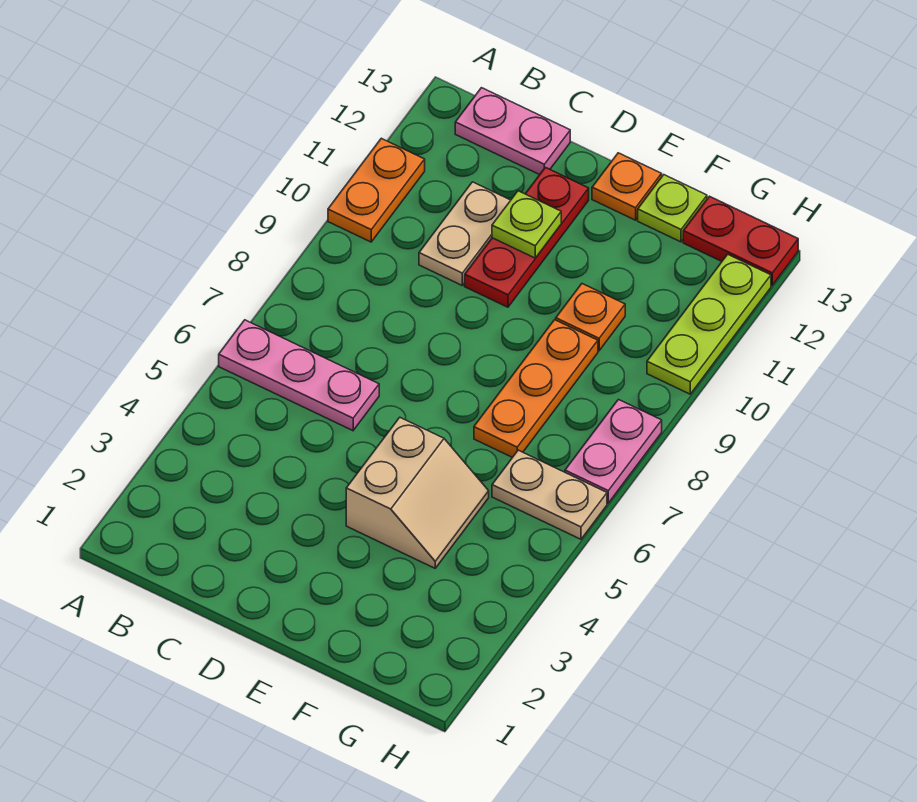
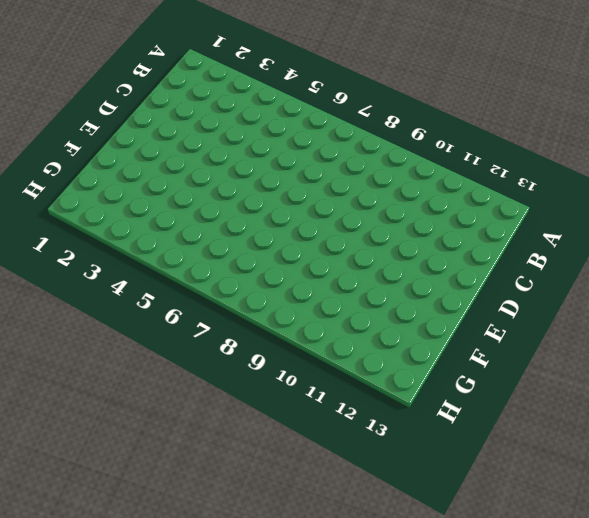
none -> pink 1x3 plate [219,320,379,431]
none -> orange 1x2 plate [328,138,425,242]
none -> pink 1x2 plate [455,88,570,175]

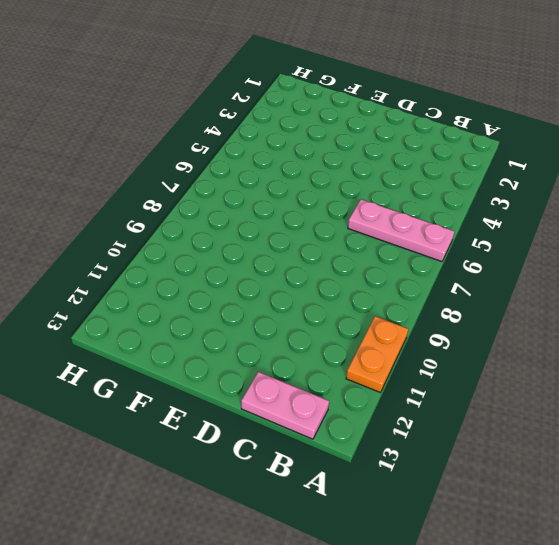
none -> tan 1x2 plate [419,182,511,285]
none -> red 1x3 plate [465,167,589,307]
none -> tan 2x2 slope [346,417,489,568]

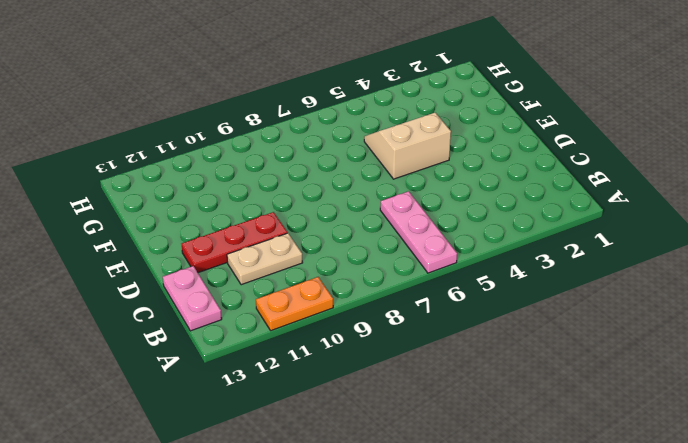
none -> orange 1x1 plate [592,153,662,220]
none -> orange 1x3 plate [474,320,598,457]
none -> orange 1x1 plate [556,284,625,351]

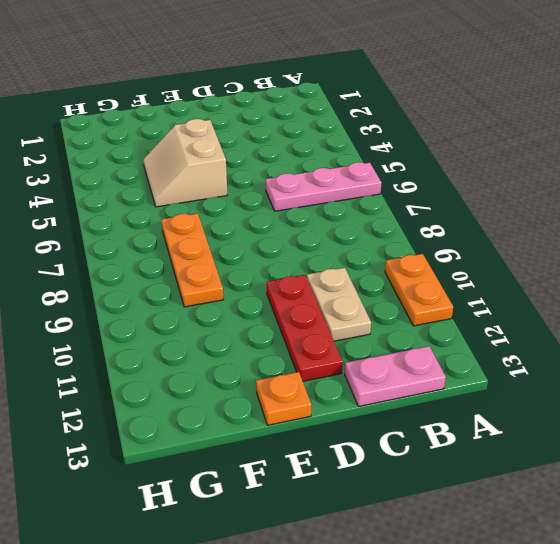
none -> orange 1x1 plate [556,284,625,351]
none -> lime 1x1 plate [638,175,707,242]
none -> tan 1x2 plate [492,450,607,539]

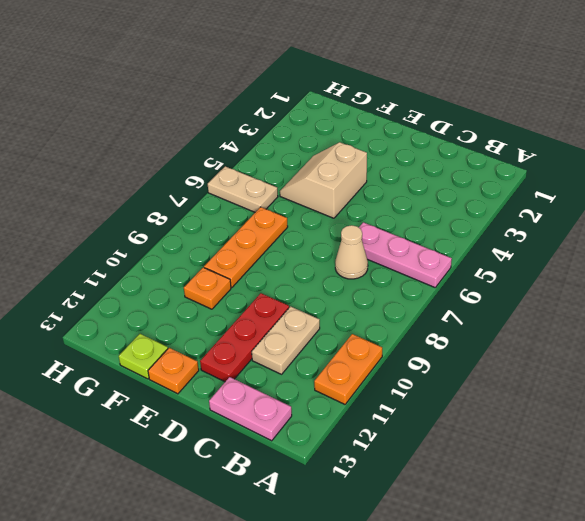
tan 1x1 cone [335,225,368,279] -> none
none -> red 1x2 plate [683,196,798,285]
none -> pink 1x2 plate [565,400,662,503]
none -> lime 1x3 plate [647,254,771,394]

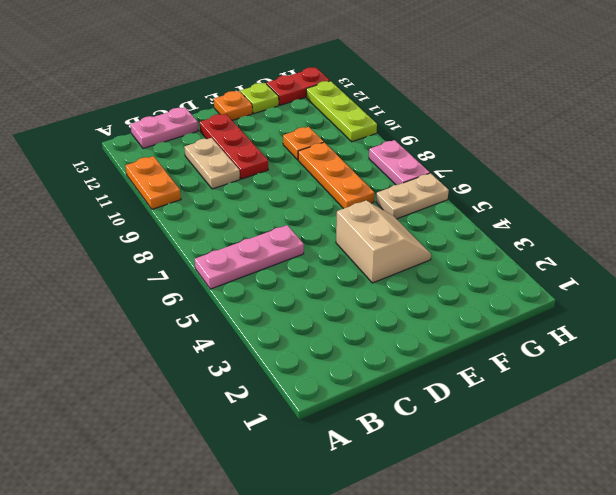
none -> lime 1x1 plate [492,191,561,258]

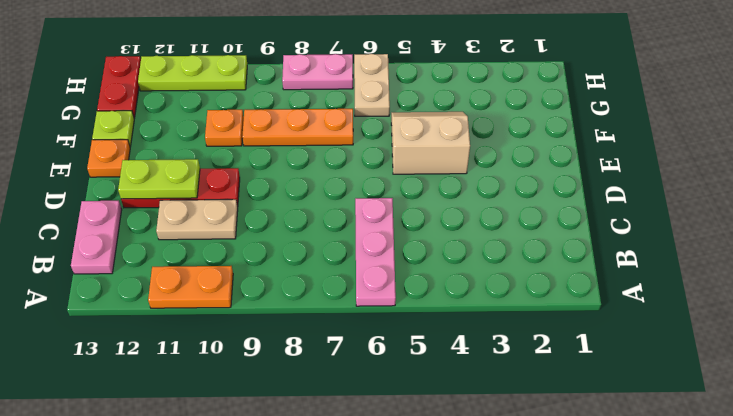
lime 1x2 plate [118,159,200,199] -> lime 1x1 plate [492,191,561,258]

